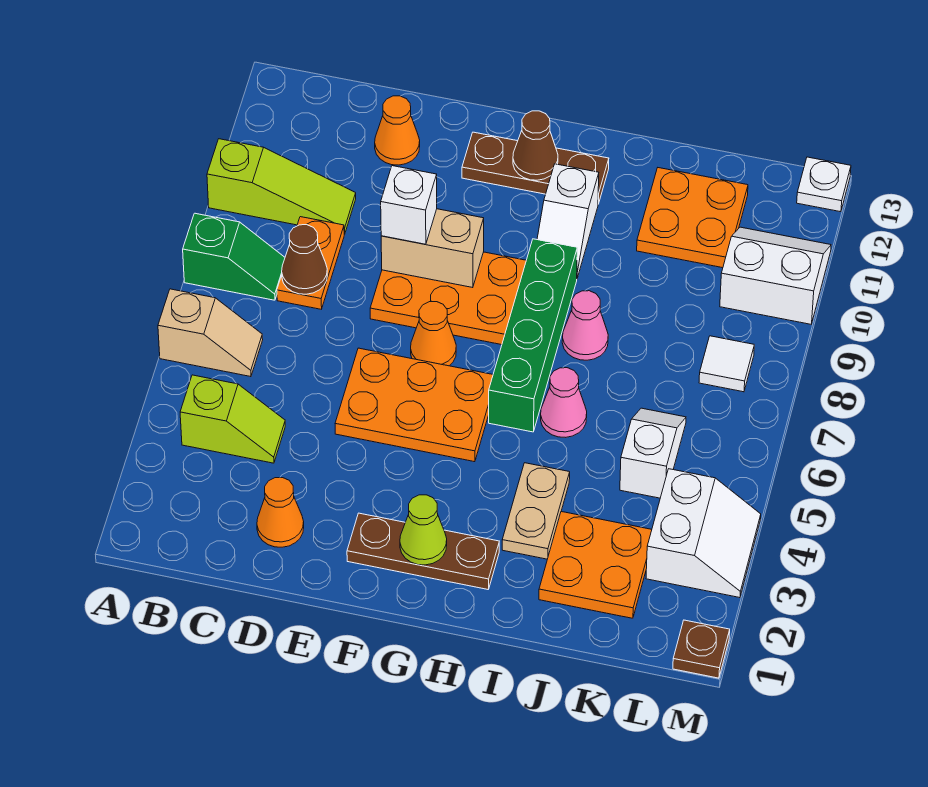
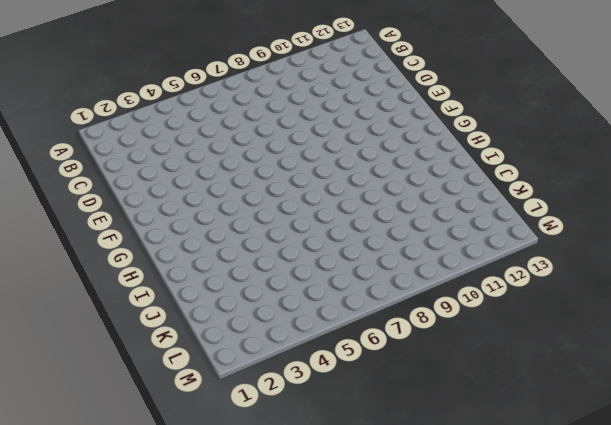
none -> tan 1x2 slope [158,289,263,377]
none -> green 1x2 slope [183,213,285,300]
none -> lime 1x3 slope [207,139,356,234]
none -> lime 1x2 slope [180,375,285,463]

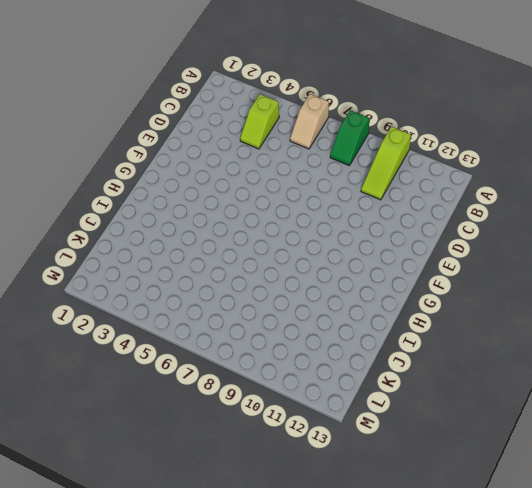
none -> orange 1x2 plate [277,217,344,309]
none -> orange 1x1 cone [257,478,304,547]
none -> orange 1x1 cone [375,96,420,165]
none -> orange 2x3 plate [335,348,493,462]

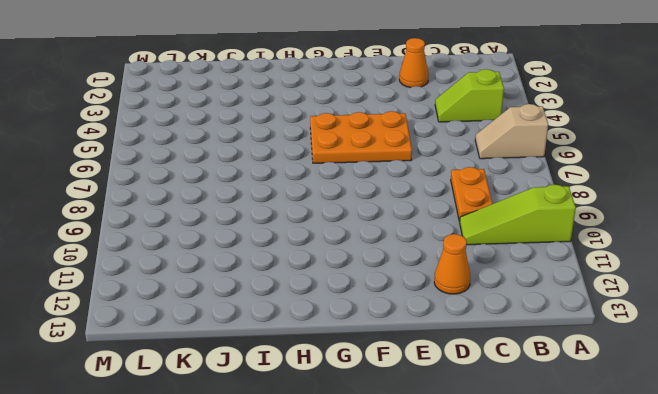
none -> green 1x2 slope [183,213,285,300]
none -> orange 2x3 plate [370,252,526,345]
none -> brown 1x3 plate [347,513,499,589]
none -> orange 1x1 cone [411,302,456,366]

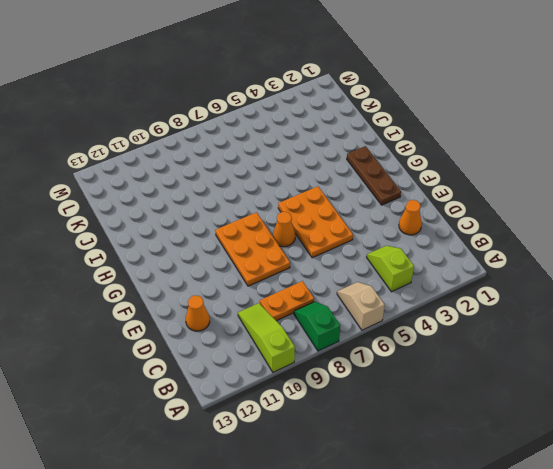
none -> brown 1x3 plate [462,132,609,204]
none -> green 1x4 brick [489,239,577,432]
none -> white 1x2 slope [537,164,599,278]
none -> tan 1x2 plate [502,463,570,559]

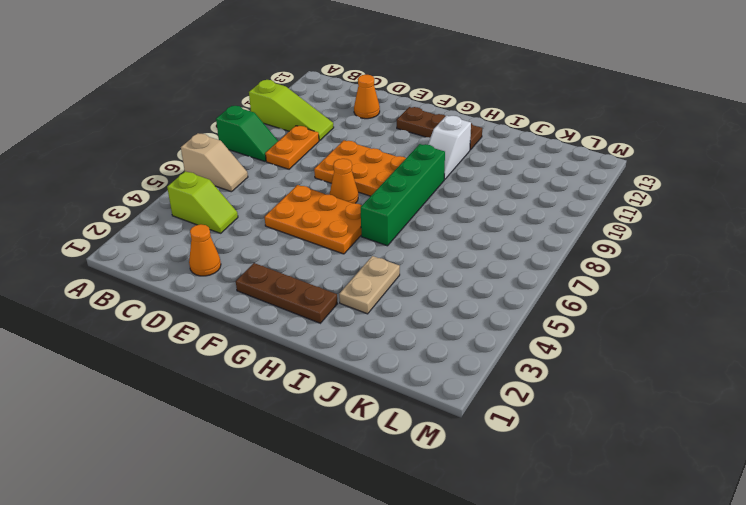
none -> pink 1x1 cone [541,368,587,437]
none -> pink 1x1 cone [562,291,608,360]
none -> orange 2x2 plate [539,512,652,618]
none -> orange 2x2 plate [637,168,748,268]

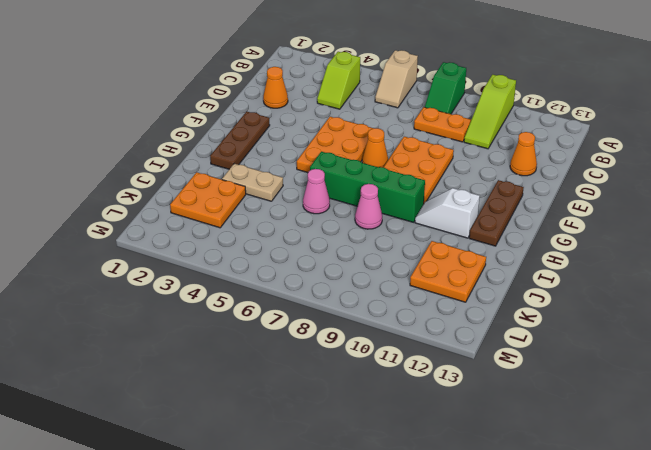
none -> white 1x2 slope [620,408,686,498]
none -> white 2x2 slope [646,469,761,598]
none -> white 1x1 tile [699,336,754,392]
none -> white 2x2 slope [720,227,831,324]

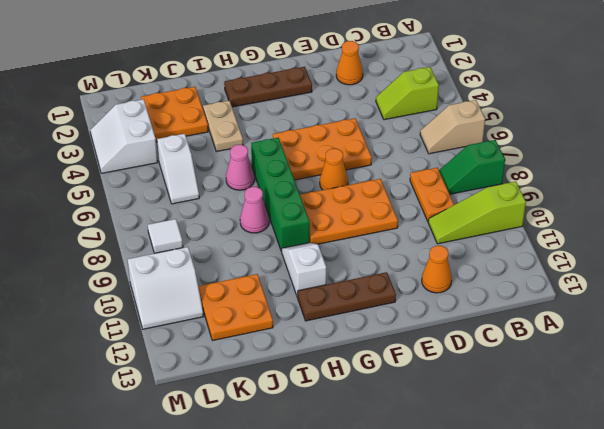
none -> brown 1x1 plate [673,620,730,678]
none -> white 1x1 plate [797,157,851,212]
none -> brown 1x1 cone [282,225,327,294]
none -> tan 1x2 brick [381,209,484,288]

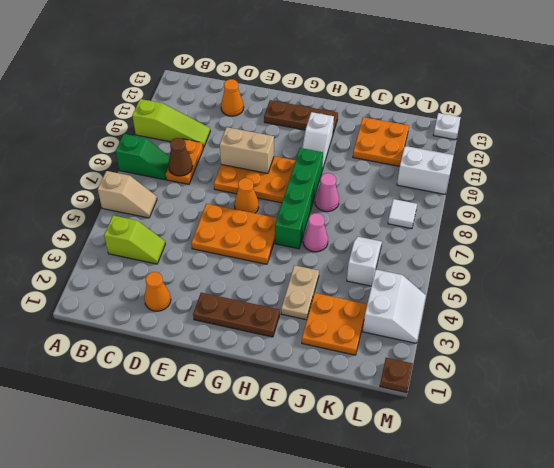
none -> lime 1x1 cone [400,495,447,565]
none -> brown 1x1 cone [513,111,558,180]
none -> white 1x1 brick [381,166,437,244]

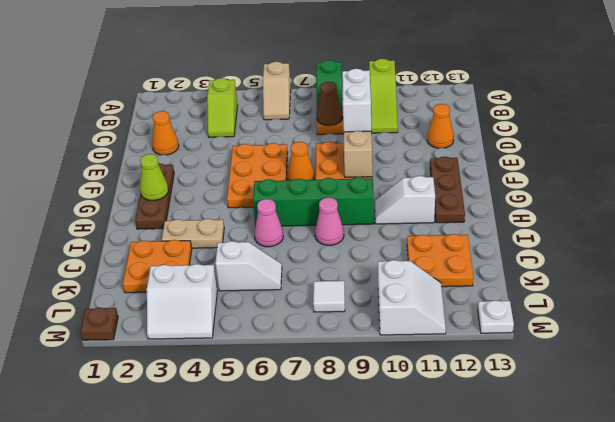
white 1x2 brick [342,69,371,132] -> white 1x1 brick [381,166,437,244]
none -> brown 1x1 cone [513,111,558,180]

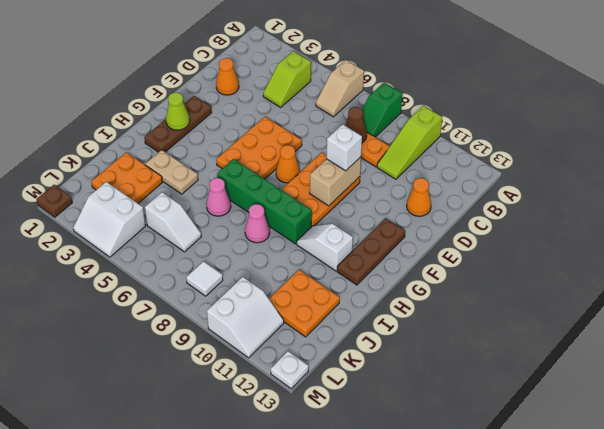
none -> brown 1x1 cone [513,111,558,180]

